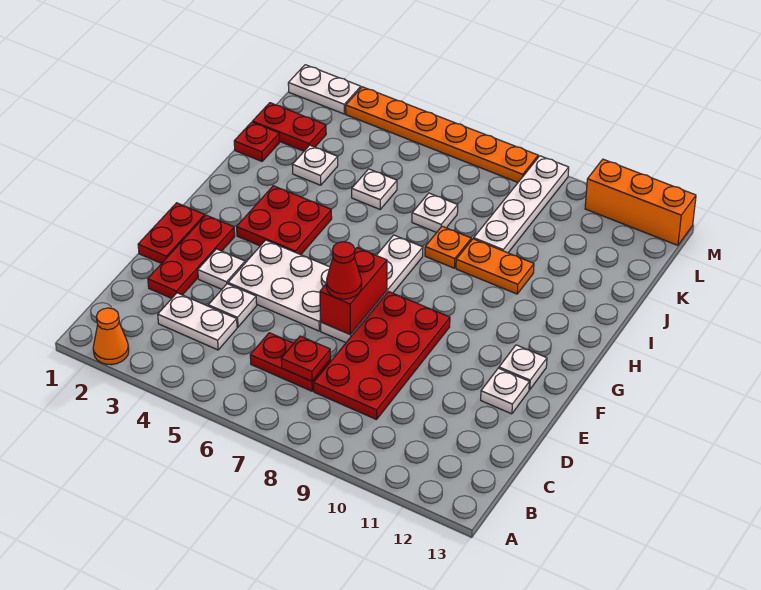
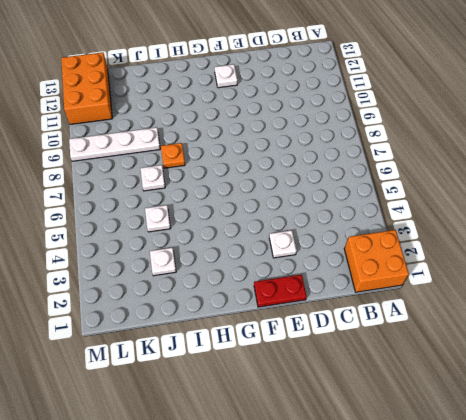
orange 2x2 brick [344,230,409,292] -> orange 1x1 cone [93,308,129,365]
orange 2x3 brick [61,53,112,124] -> orange 1x3 brick [585,159,696,245]
none -> white 1x2 plate [158,293,237,350]
none -> red 1x2 plate [250,333,331,391]
none -> red 2x4 plate [314,292,450,420]

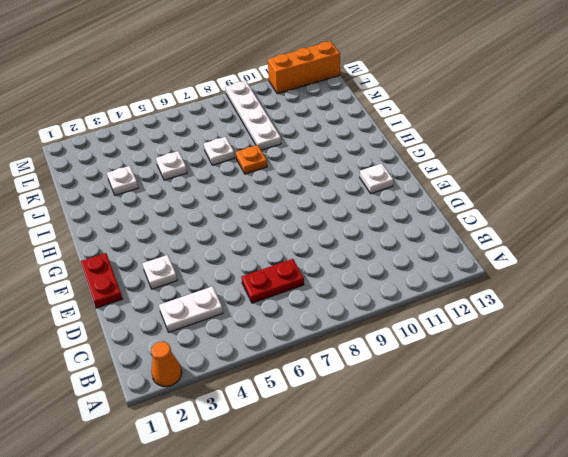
none -> red 2x4 plate [314,292,450,420]
none -> red 1x3 plate [148,215,235,298]
none -> white 1x1 plate [208,284,257,327]

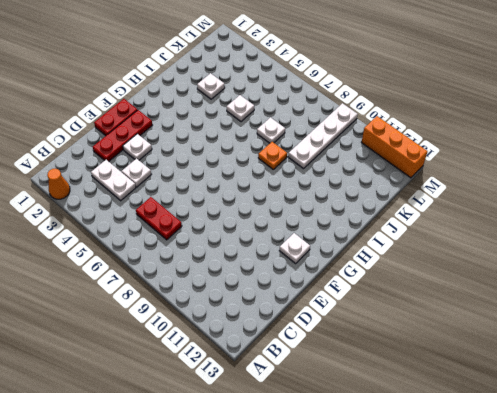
none -> red 2x4 plate [314,292,450,420]
none -> white 2x3 plate [228,240,330,331]
none -> white 1x4 plate [321,235,423,343]

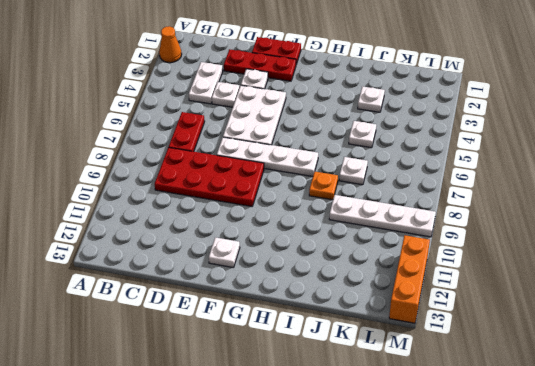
none -> white 1x1 plate [481,368,529,414]
none -> red 2x2 plate [237,186,332,255]
none -> orange 1x2 plate [456,239,534,294]

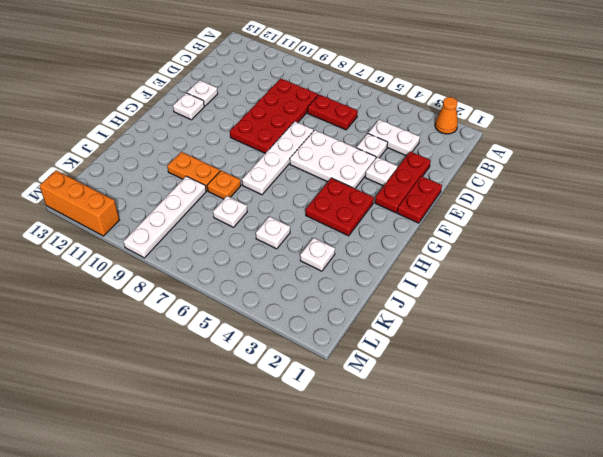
none -> red 1x1 plate [234,122,279,161]
none -> red 1x2 plate [253,103,326,151]
none -> white 1x2 plate [288,65,361,114]

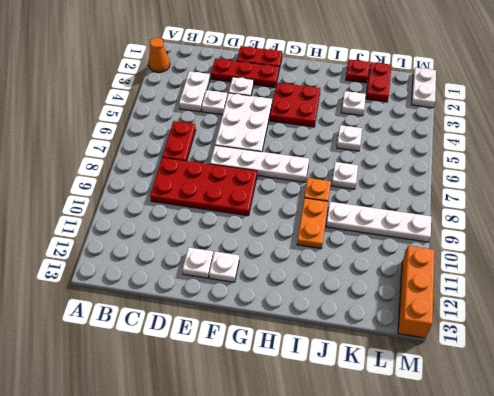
none -> orange 1x6 plate [346,87,538,182]
none -> red 1x1 plate [281,336,331,381]
none -> red 1x2 brick [320,248,387,335]

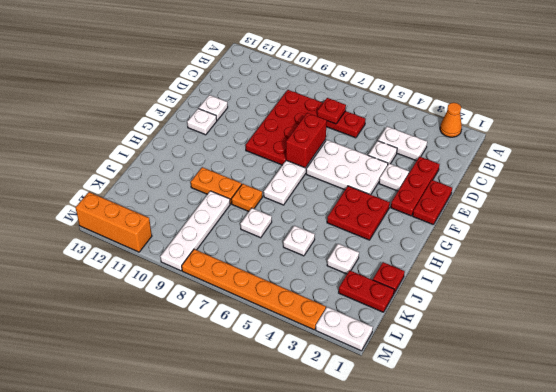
none -> red 1x1 cone [326,242,362,299]

